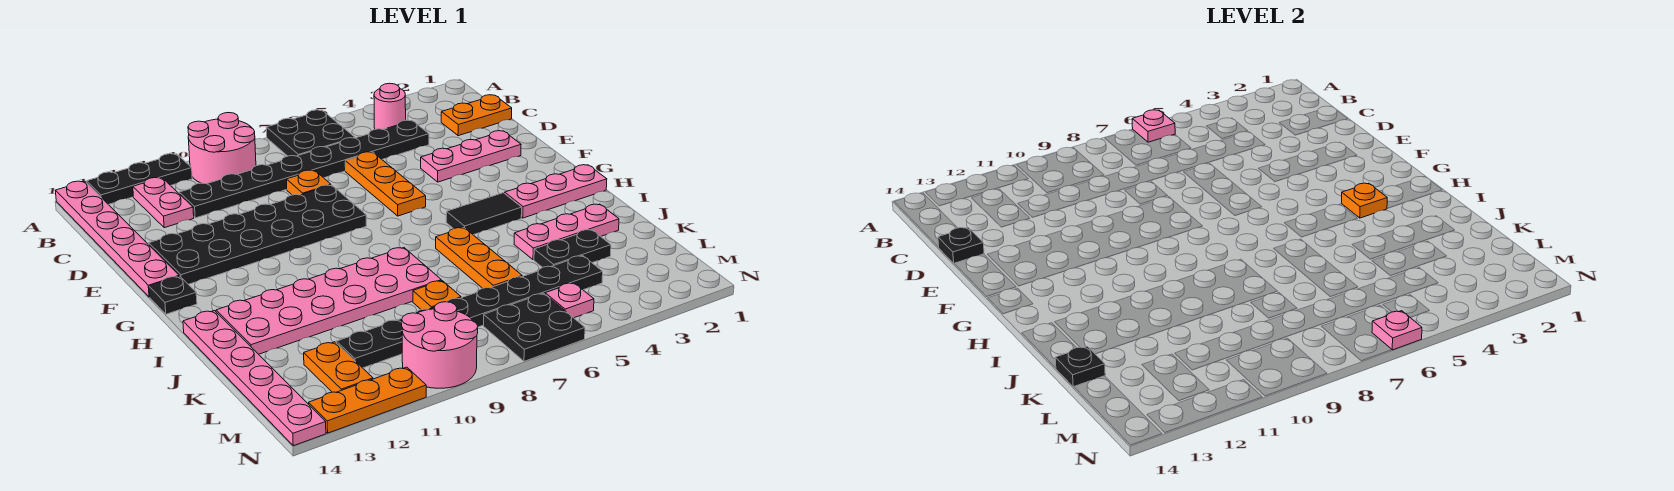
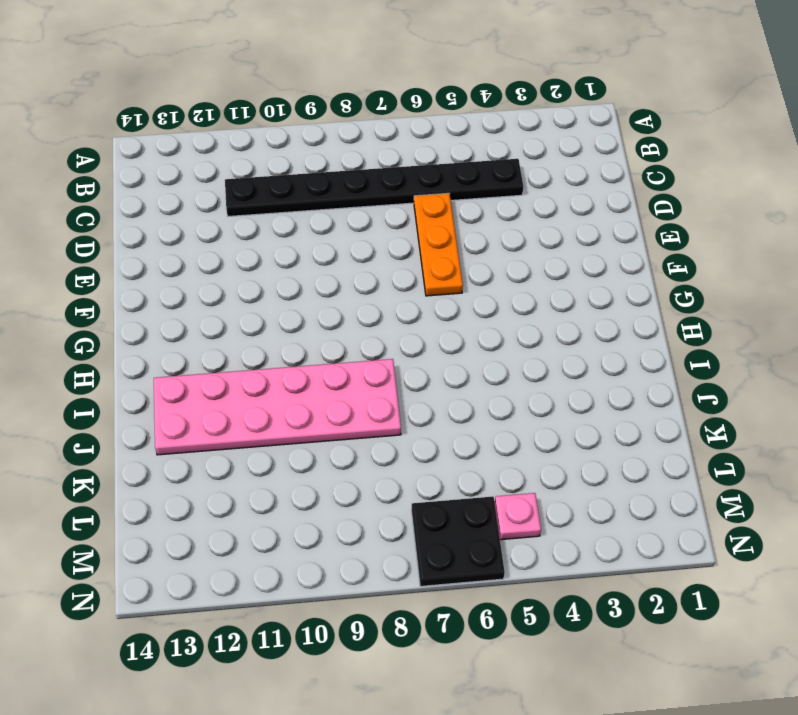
none -> black 2x2 plate [266,110,355,156]
none -> pink 2x2 round brick [188,113,256,184]
none -> black 1x3 plate [87,154,192,205]
none -> pink 1x6 plate [55,181,179,297]

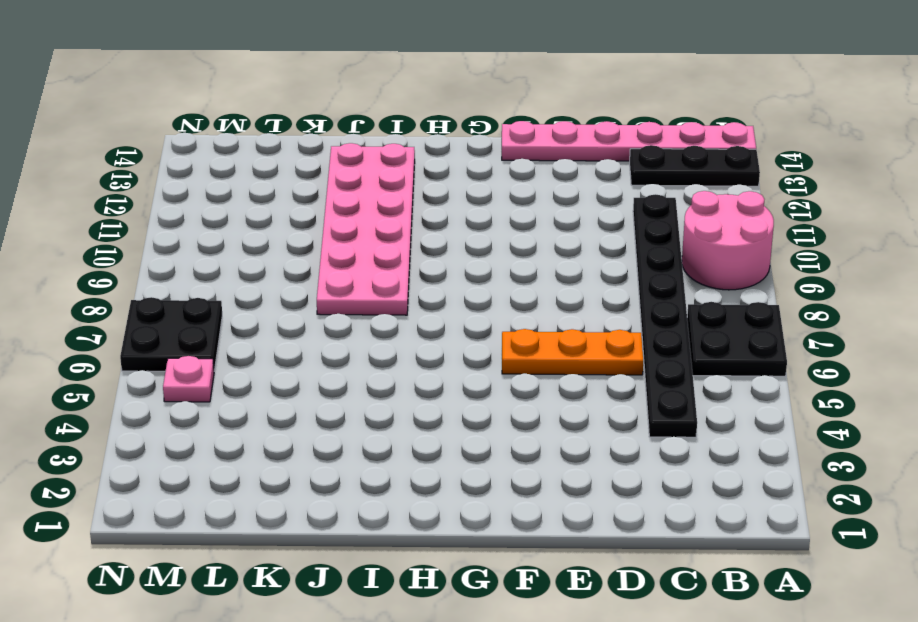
black 1x3 plate [630,145,760,186] -> black 1x3 plate turned to [87,154,192,205]
none -> pink 1x1 round brick [374,83,406,129]
none -> pink 1x2 plate [133,178,194,228]
none -> orange 1x2 plate [441,95,512,136]
none -> orange 1x1 plate [286,170,331,195]

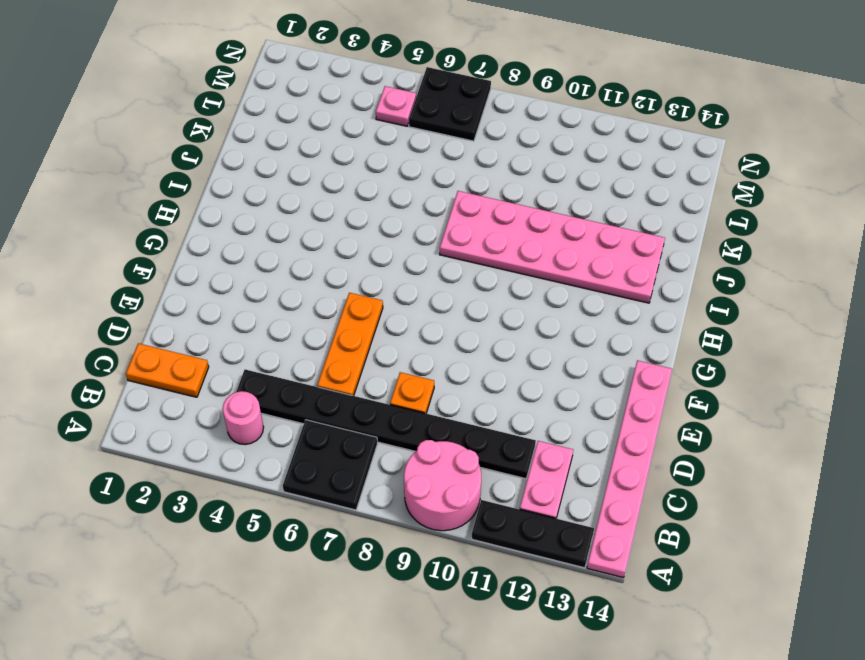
none -> pink 1x3 plate [421,131,521,182]
none -> black 2x6 plate [149,185,366,284]
none -> black 1x1 plate [149,276,197,314]
none -> pink 1x3 plate [505,165,607,218]

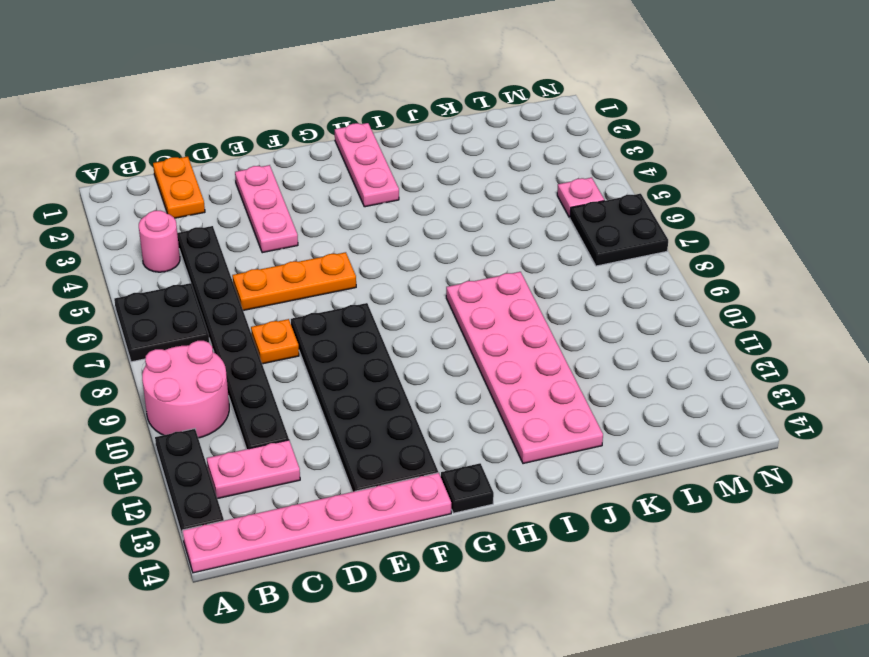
none -> black 1x2 tile [446,193,522,235]
none -> orange 1x3 plate [436,228,522,288]
none -> pink 1x6 plate [183,311,326,446]
none -> pink 1x3 plate [514,204,619,260]

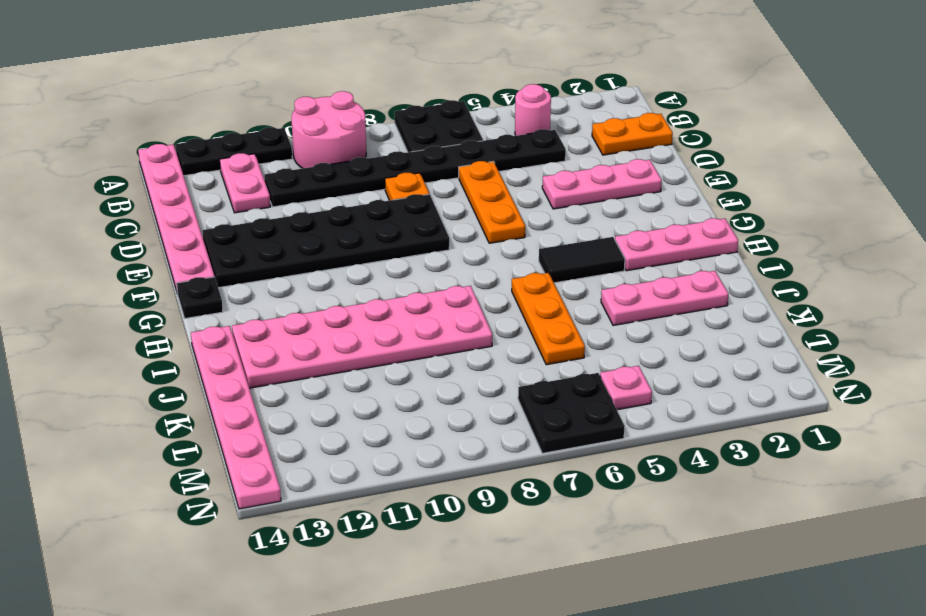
none -> black 1x2 plate [534,230,611,267]
none -> orange 1x1 plate [413,281,461,310]
none -> black 1x8 plate [336,256,603,368]
none -> orange 1x2 plate [304,342,373,392]

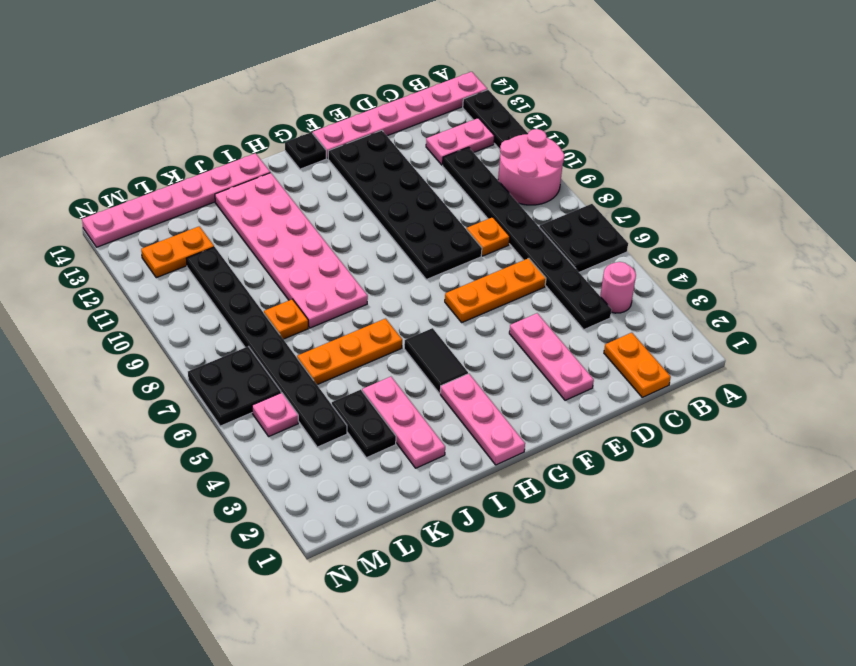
none -> pink 2x2 round brick [402,302,478,388]
none -> orange 1x3 plate [309,367,426,433]
none -> pink 1x1 plate [1132,110,1175,142]
none -> black 1x1 plate [938,227,984,263]

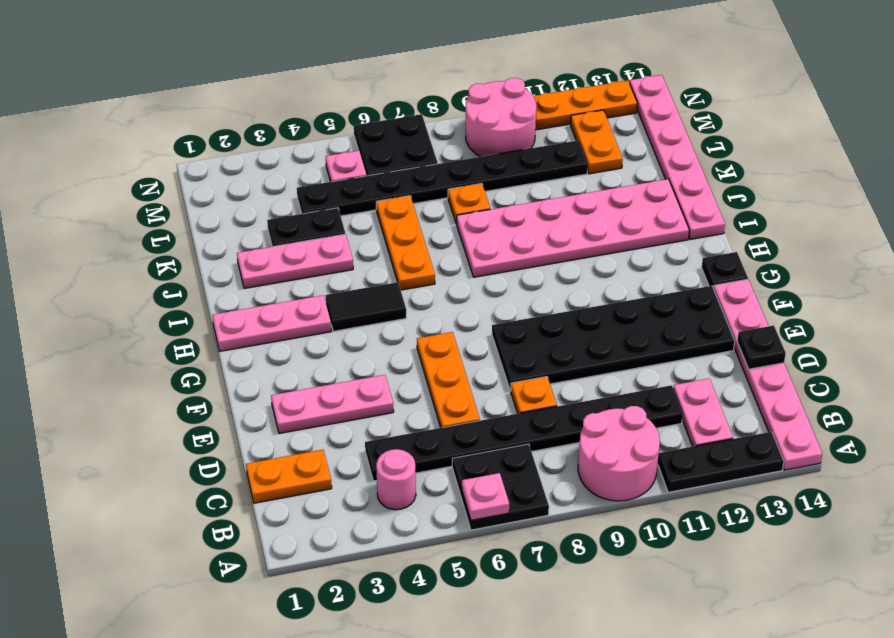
none -> orange 1x1 plate [1341,183,1387,218]
none -> black 1x1 plate [1055,346,1105,387]
none -> pink 1x1 plate [1372,311,1422,350]

